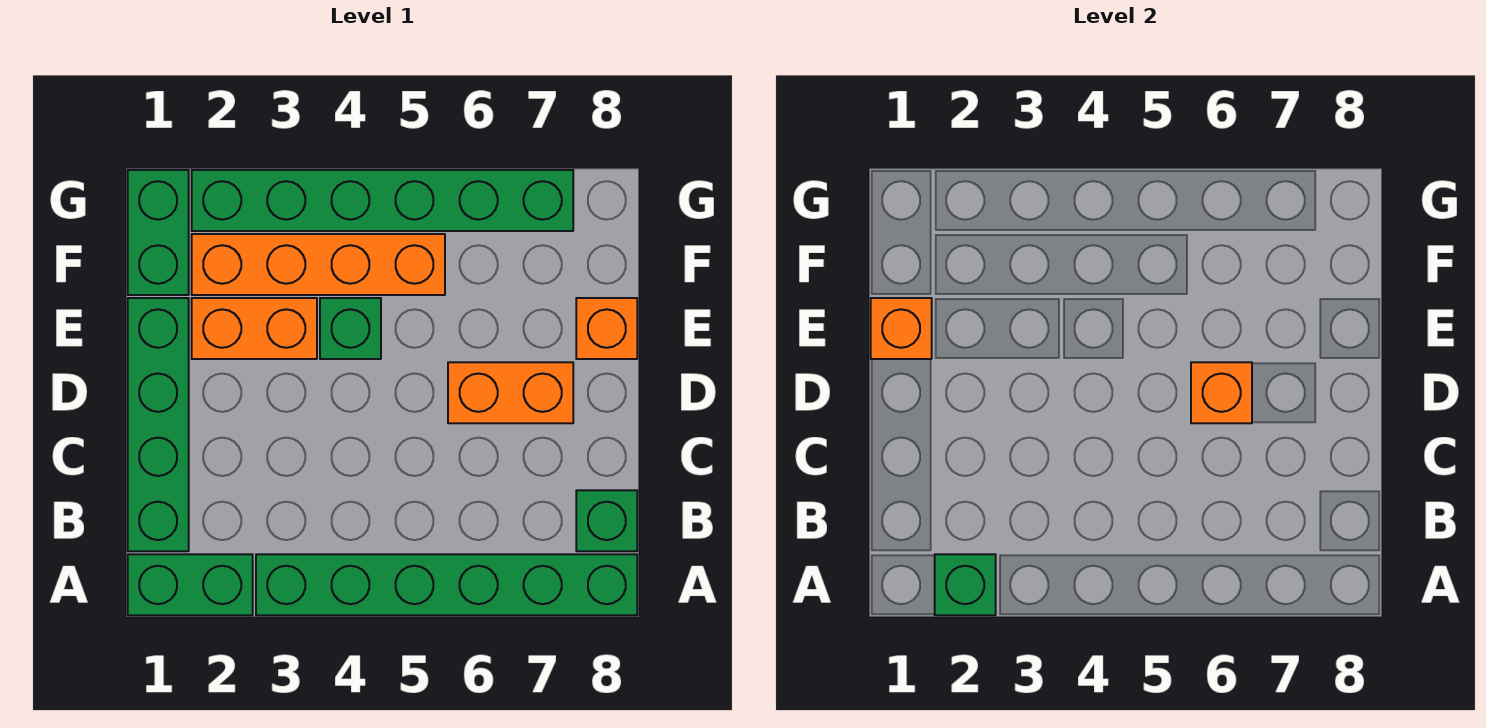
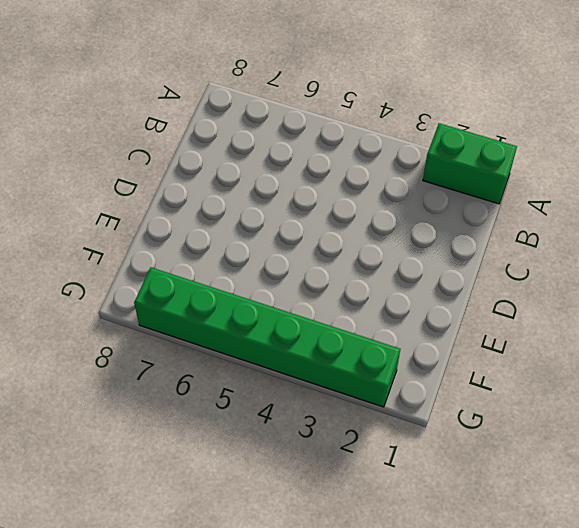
none -> green 1x6 brick [256,554,637,615]
none -> green 1x4 brick [128,298,189,551]
none -> green 1x1 brick [576,490,637,551]

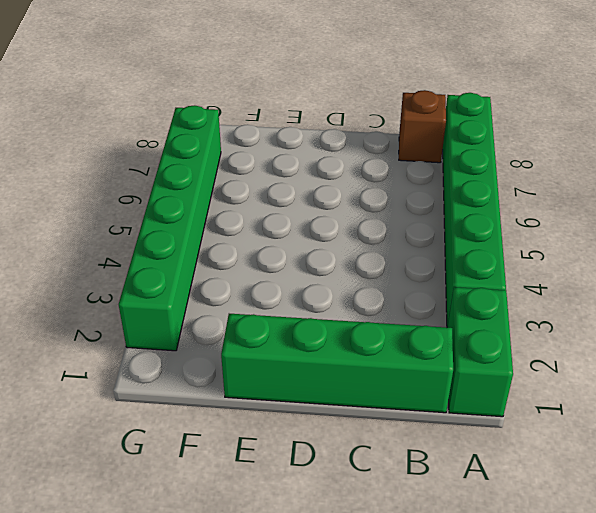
brown 1x1 brick [399,90,446,163] -> green 1x1 brick [576,490,637,551]
none -> orange 1x2 brick [448,362,573,423]
none -> orange 1x2 brick [192,298,317,359]
none -> green 1x1 brick [320,298,381,359]

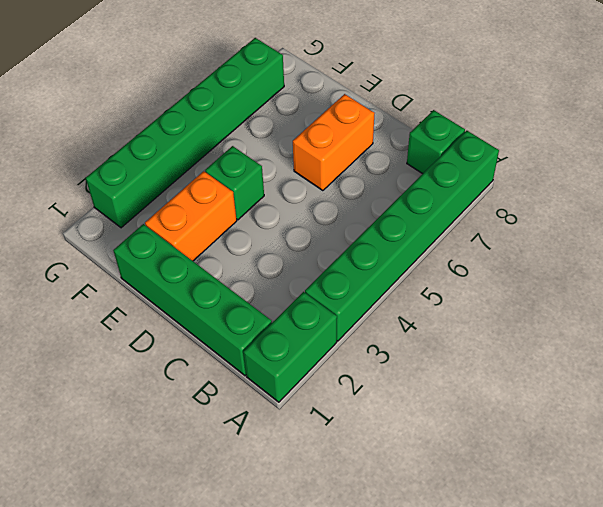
none -> orange 1x1 brick [576,298,637,359]
none -> green 1x2 brick [128,170,189,295]
none -> orange 1x4 brick [192,234,445,295]

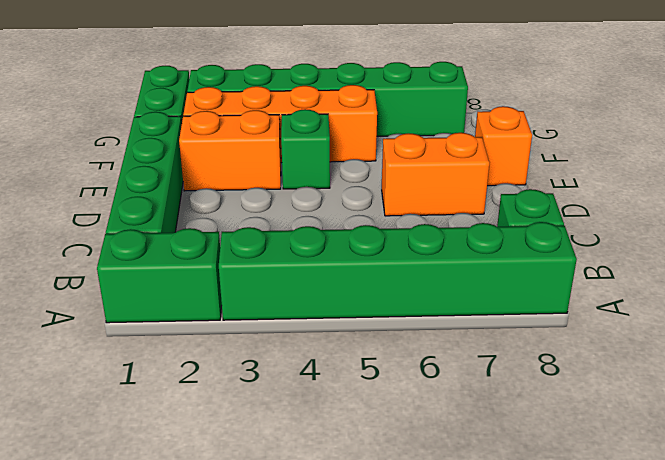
none -> green 1x1 brick [935,554,996,615]
none -> orange 1x1 brick [1191,362,1252,423]
none -> orange 1x1 brick [871,298,932,359]

